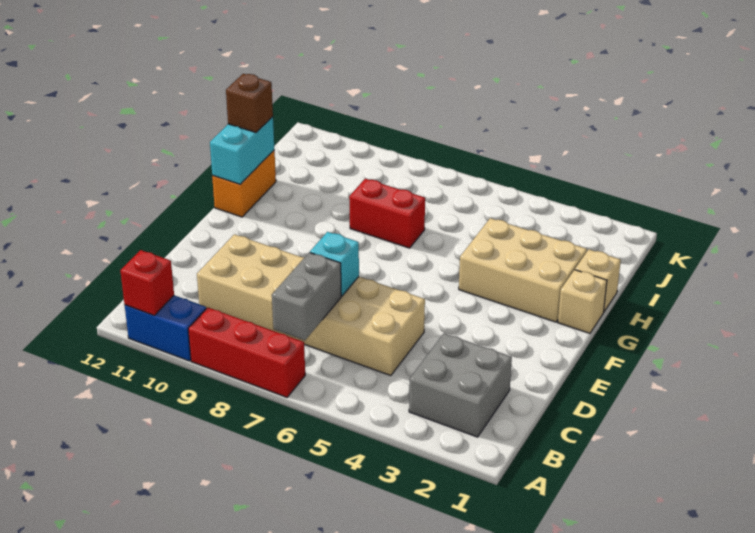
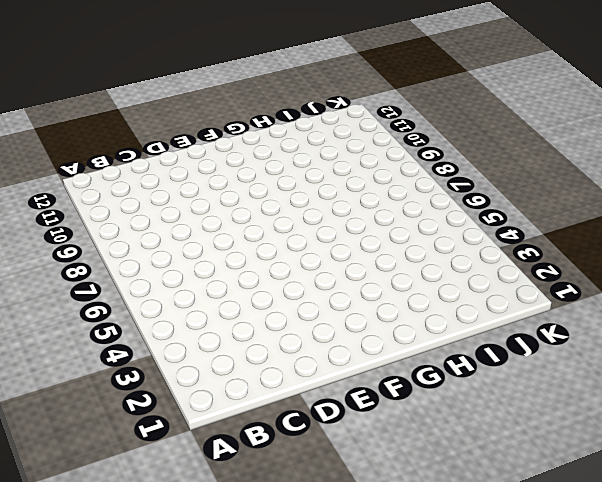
none -> red 1x3 brick [188,307,305,397]
none -> blue 1x2 brick [125,295,206,361]
none -> grey 2x2 brick [409,333,512,437]

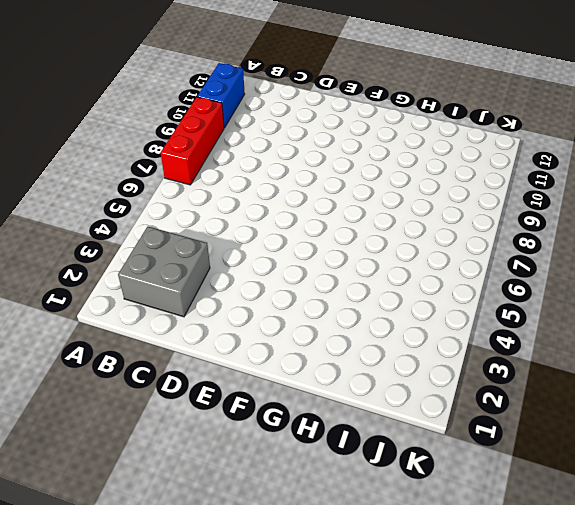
none -> tan 2x6 brick [197,234,425,376]
none -> tan 1x1 brick [558,270,607,333]
none -> tan 2x3 brick [459,218,587,322]

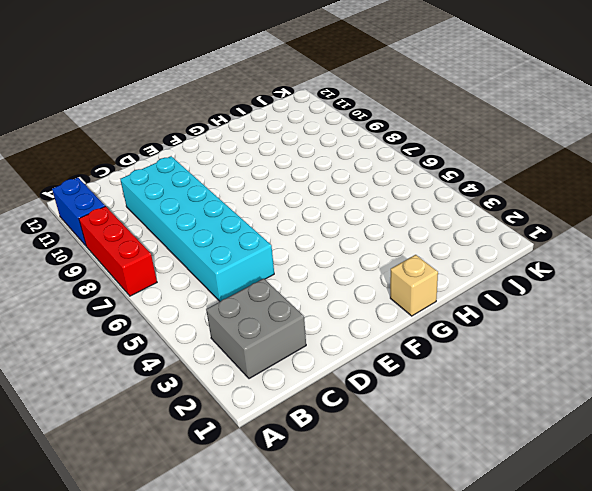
cyan 2x6 brick [120,156,274,301] -> tan 2x6 brick [197,234,425,376]
none -> tan 2x3 brick [459,218,587,322]
none -> orange 1x2 brick [212,150,276,217]
none -> tan 1x1 brick [575,250,621,311]

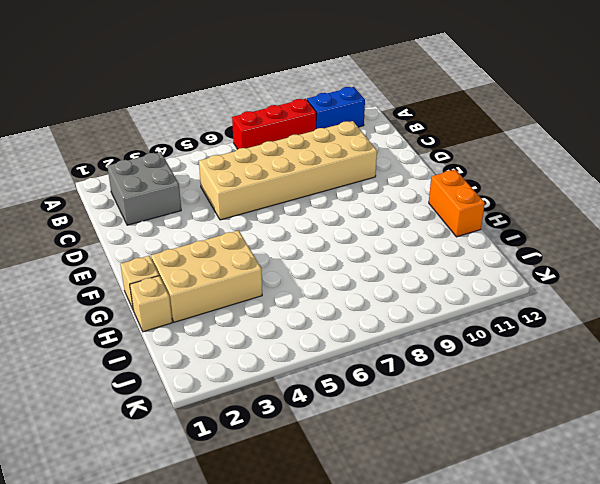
none -> red 1x2 brick [349,179,425,248]
none -> red 1x1 brick [120,250,174,315]
none -> grey 1x2 brick [272,252,341,340]

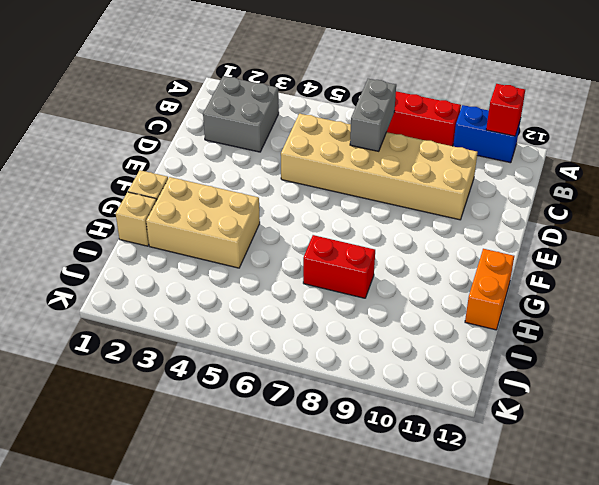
none -> cyan 1x1 brick [310,232,359,296]
none -> cyan 1x2 brick [210,117,274,184]
none -> brown 1x1 brick [226,74,273,132]

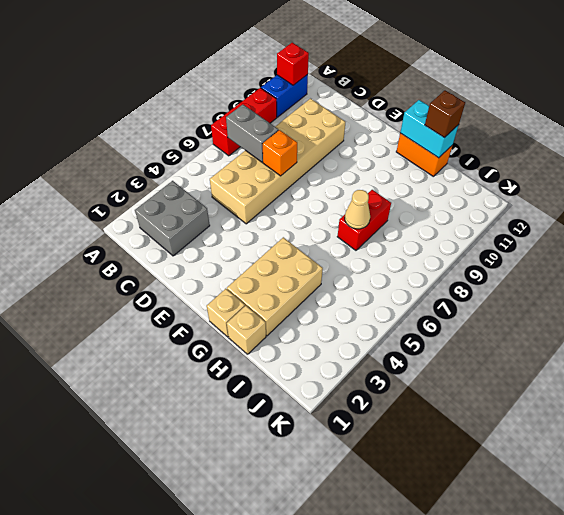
orange 1x1 brick [263,130,297,176] -> cyan 1x1 brick [310,232,359,296]
tan 1x1 cone [345,190,370,229] -> none

